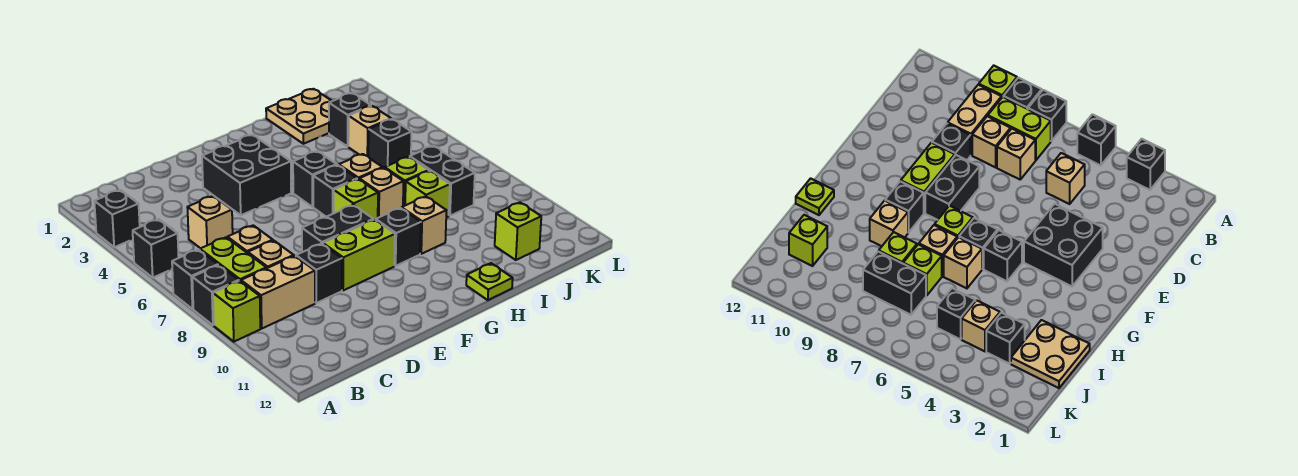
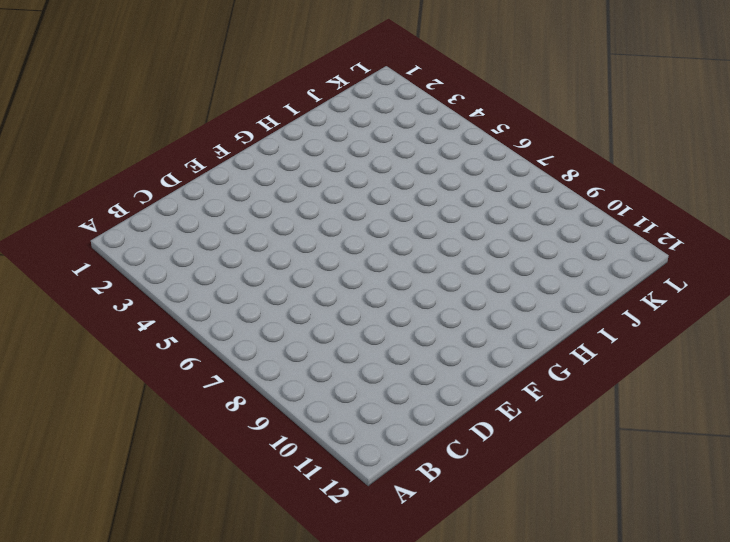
none -> black 1x1 brick [94,190,140,247]
none -> black 1x1 brick [133,219,179,277]
none -> black 1x1 brick [172,250,218,309]
none -> black 1x1 brick [192,265,239,325]

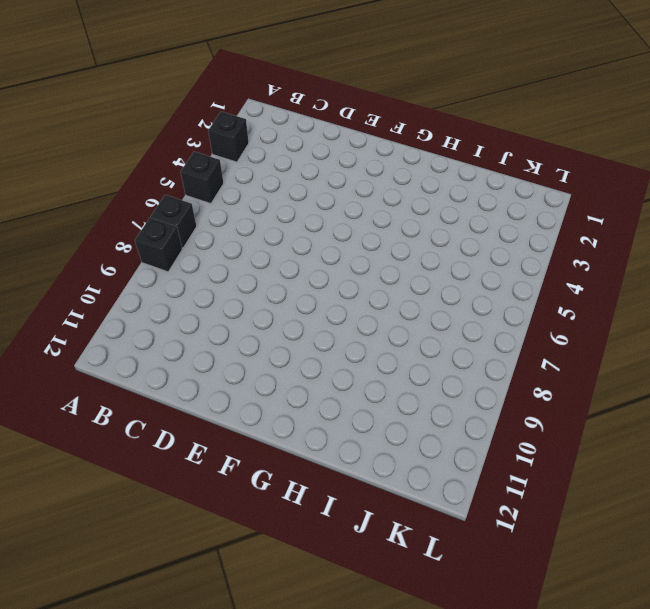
none -> lime 1x1 brick [213,281,260,342]
none -> lime 1x2 brick [200,237,266,281]
none -> tan 1x2 brick [241,256,315,328]
none -> tan 1x1 brick [187,196,233,248]

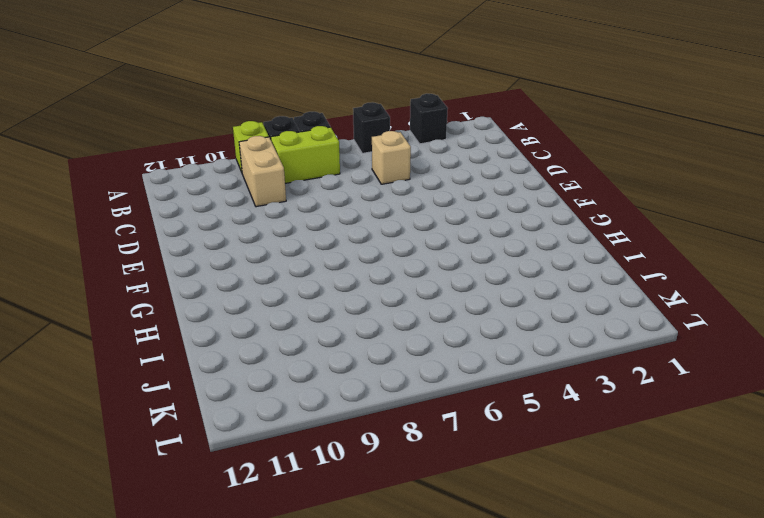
none -> tan 1x1 brick [227,225,273,253]
none -> tan 1x1 brick [248,240,294,268]
none -> black 1x1 brick [296,244,342,303]
none -> black 2x2 brick [202,135,291,215]

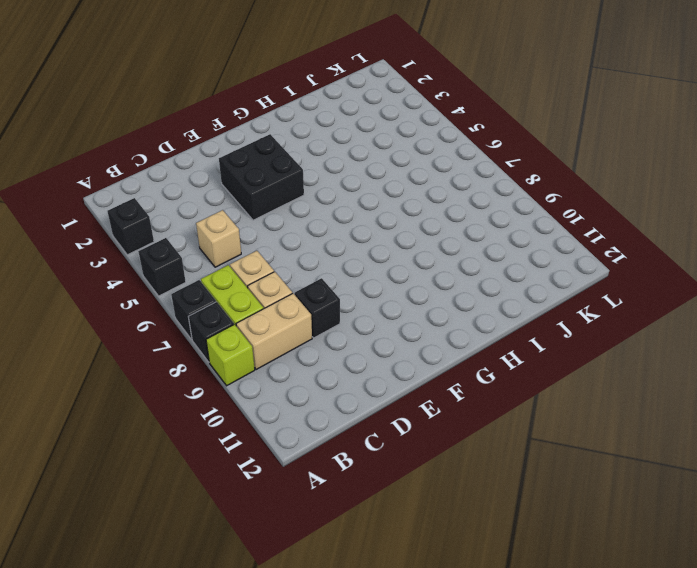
none -> black 1x2 brick [302,205,373,252]
none -> lime 1x2 brick [323,220,395,291]
none -> black 1x1 brick [293,151,337,207]
none -> black 1x1 brick [313,165,357,217]

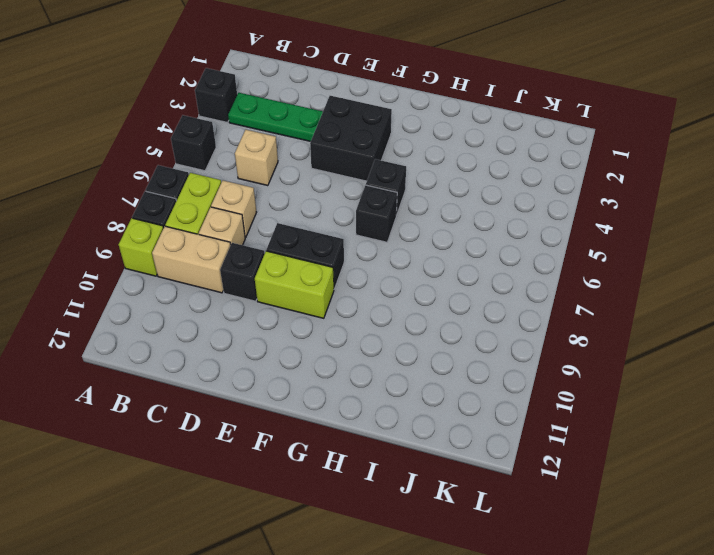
green 1x3 plate [228,93,323,141] -> none
none -> lime 1x1 brick [334,179,378,220]
none -> black 1x1 brick [376,208,421,266]
none -> tan 1x1 brick [339,154,383,179]
none -> tan 1x1 brick [359,168,403,218]

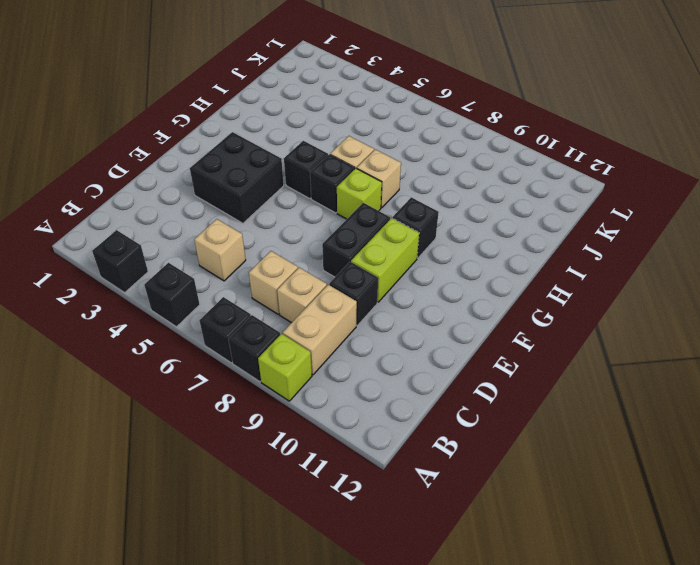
none -> lime 1x2 brick [200,237,266,281]
none -> tan 1x1 brick [402,196,446,254]
none -> lime 1x1 plate [466,263,513,300]
none -> tan 2x2 plate [266,89,332,144]

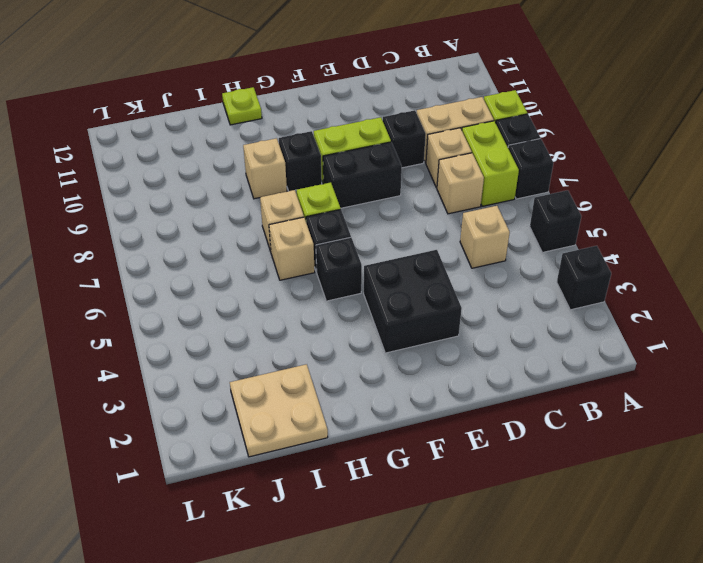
none -> lime 1x1 brick [385,157,429,206]
none -> lime 1x1 brick [405,171,450,218]
none -> black 1x1 brick [329,93,371,147]
none -> tan 1x1 brick [348,106,391,156]

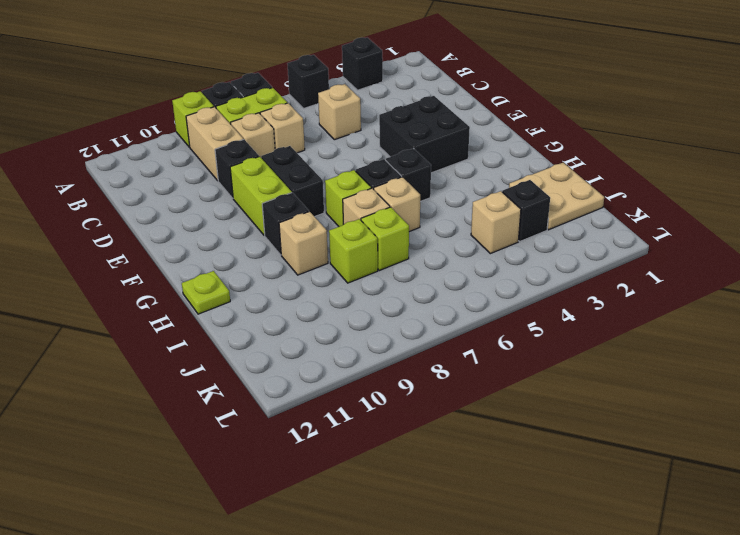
none -> black 1x1 brick [368,119,412,168]
none -> black 1x2 brick [410,146,475,216]
none -> lime 1x1 brick [495,202,541,260]

